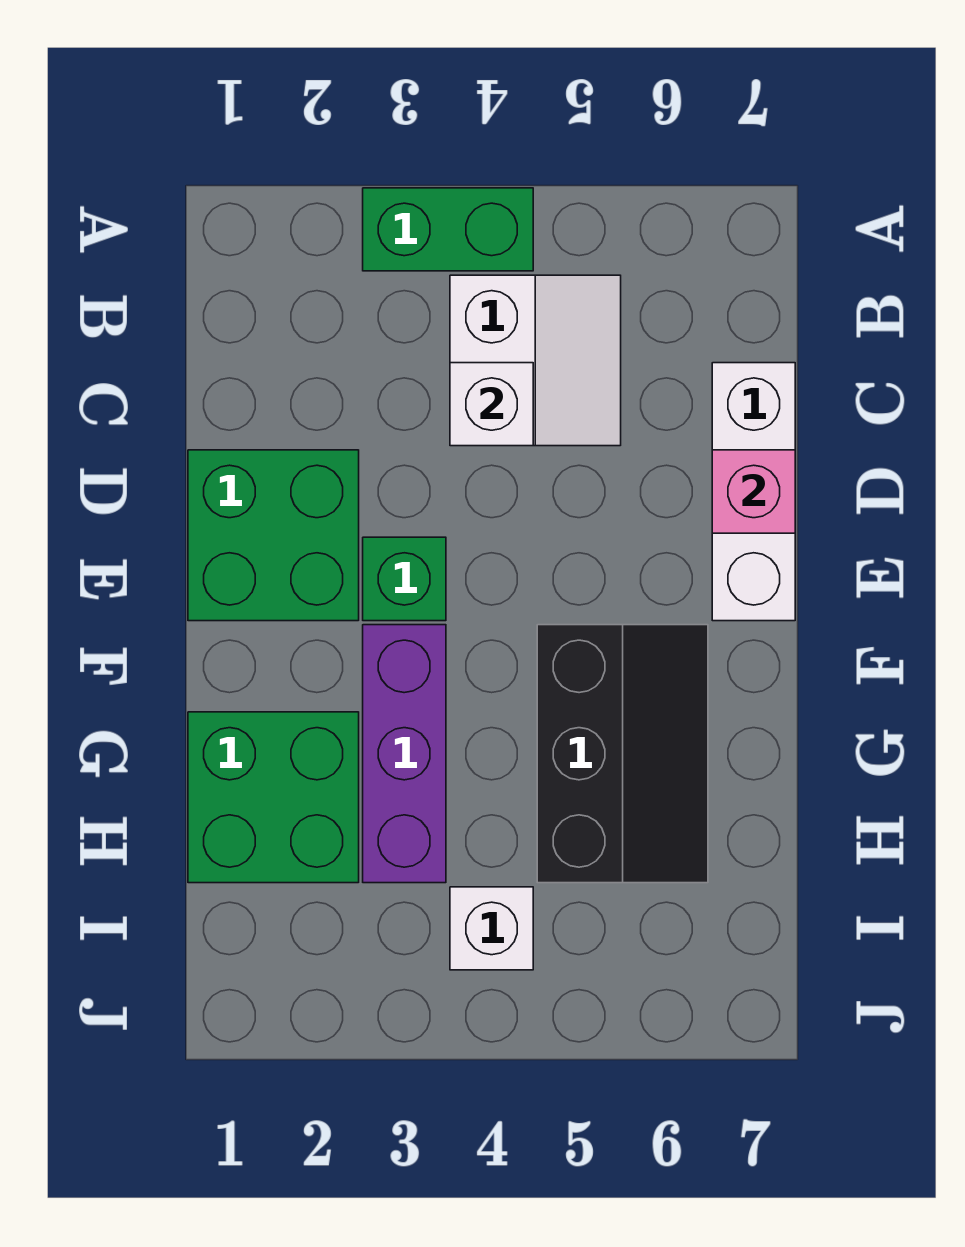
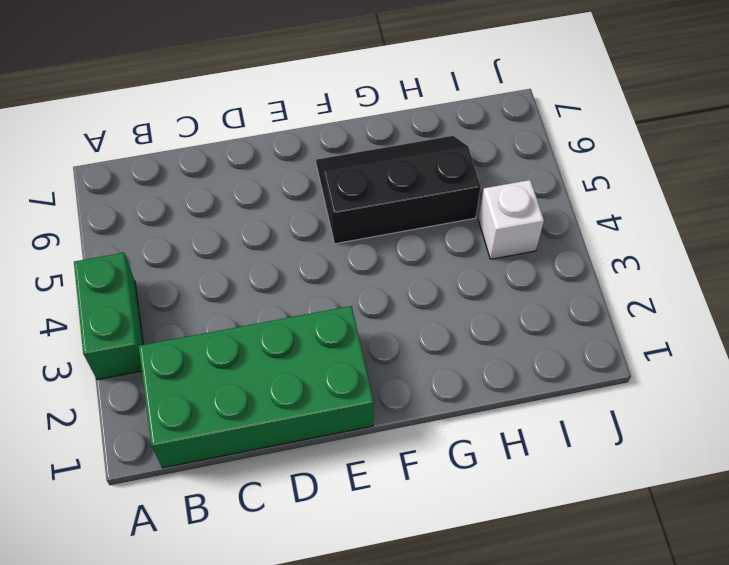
green 2x4 brick [139,306,374,468] -> green 2x2 brick [188,450,359,621]
none -> white 2x2 slope [450,275,621,446]
none -> white 1x3 brick [712,363,795,621]

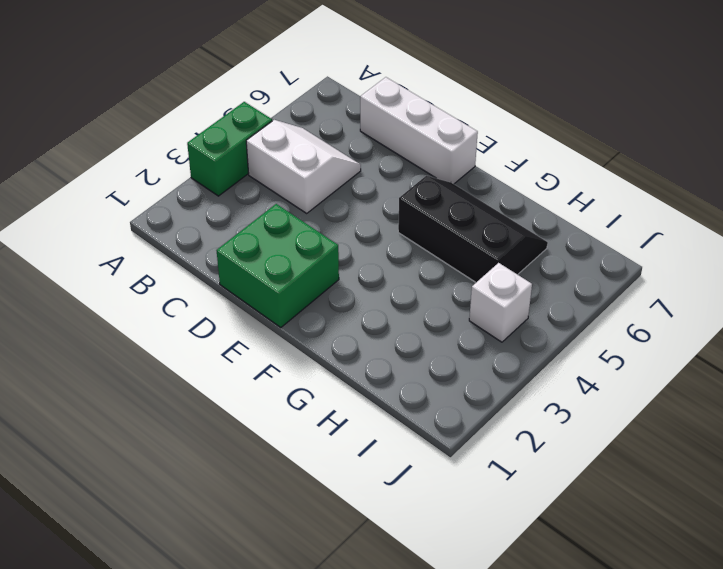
none -> green 1x1 brick [363,537,446,621]
none -> purple 1x3 brick [363,625,446,883]

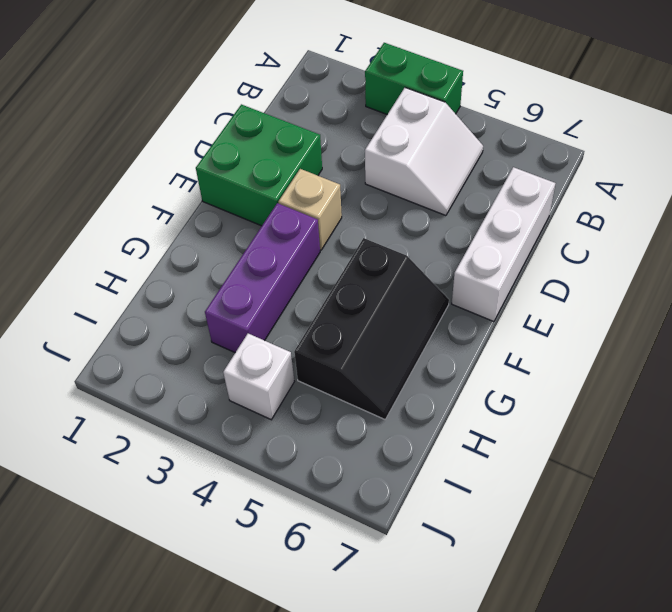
tan 1x1 brick [278,169,342,250] -> green 1x1 brick [363,537,446,621]
none -> green 2x2 brick [188,712,359,883]
none -> white 1x1 brick [450,363,533,446]

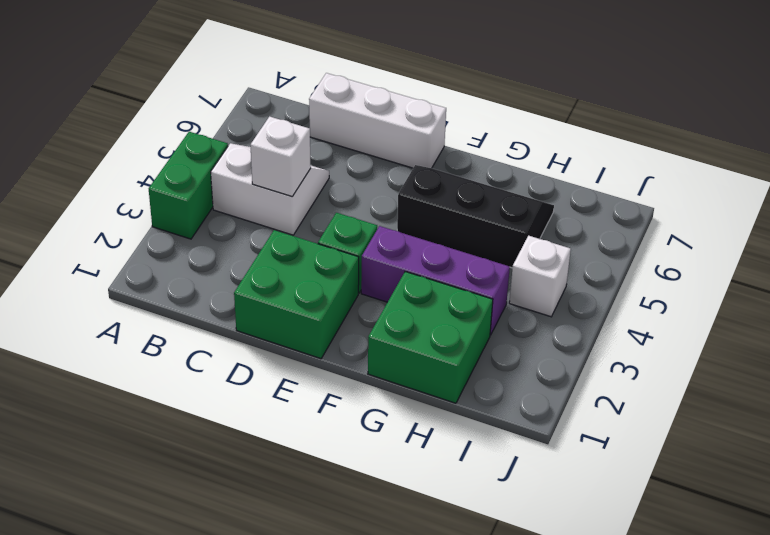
none -> pink 1x1 brick [712,450,795,533]

